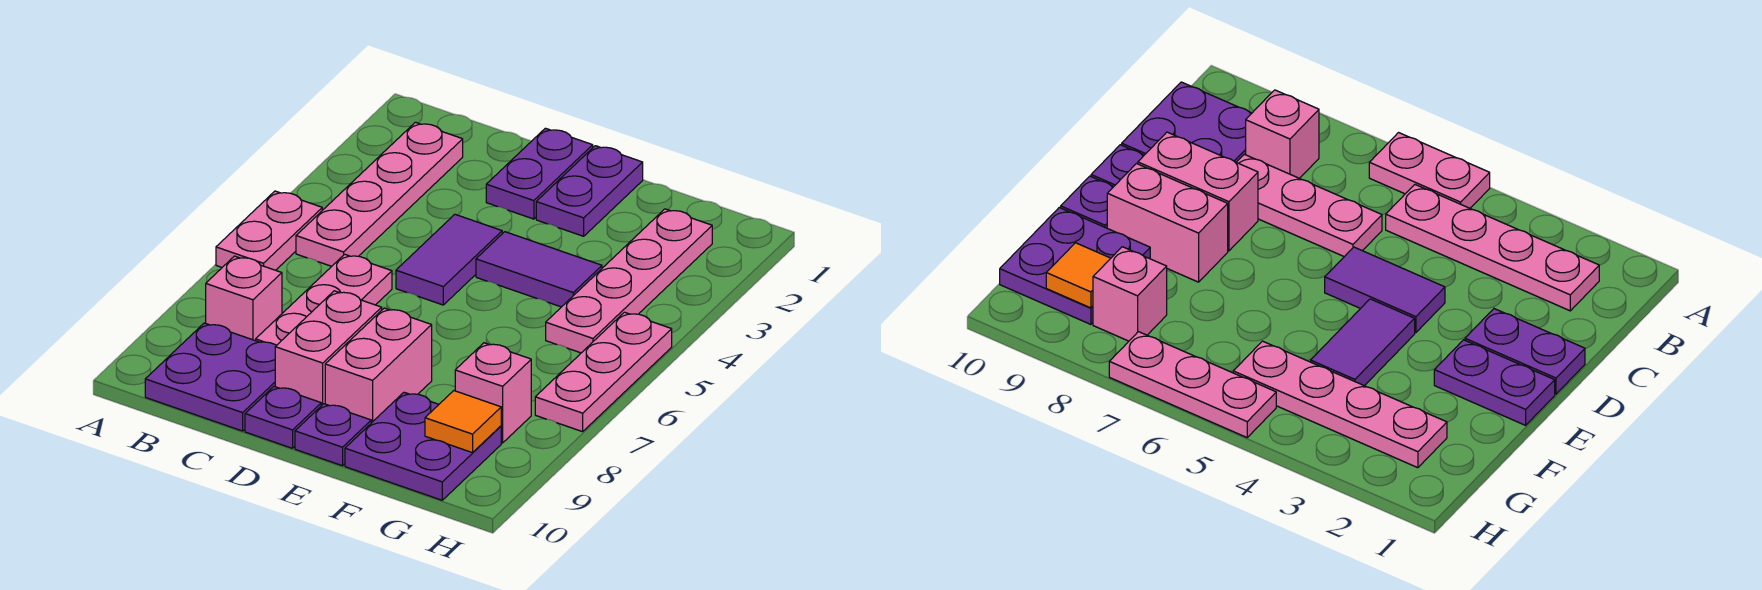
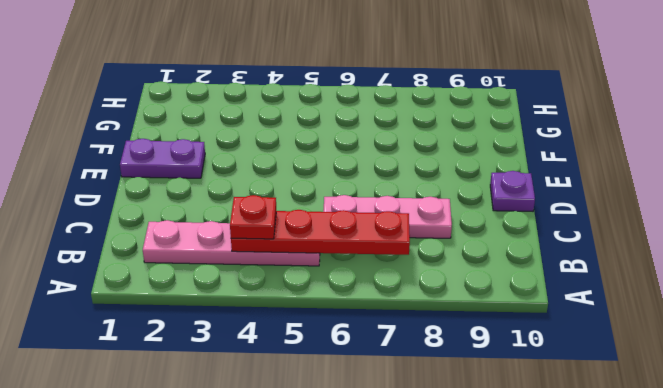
red 1x4 plate [231,210,410,255] -> none
red 1x1 plate [230,195,276,239] -> none
none -> pink 1x2 plate [216,191,322,270]
none -> pink 1x1 brick [206,256,282,341]
none -> purple 2x2 plate [145,323,276,431]

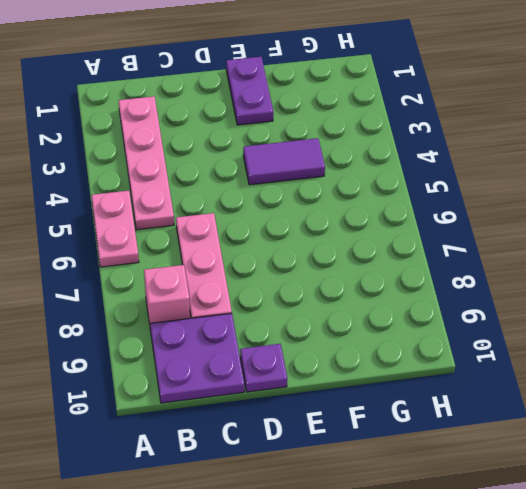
none -> purple 1x2 plate [486,128,593,219]
none -> purple 1x2 tile [396,214,502,305]
none -> pink 1x2 brick [275,291,382,406]

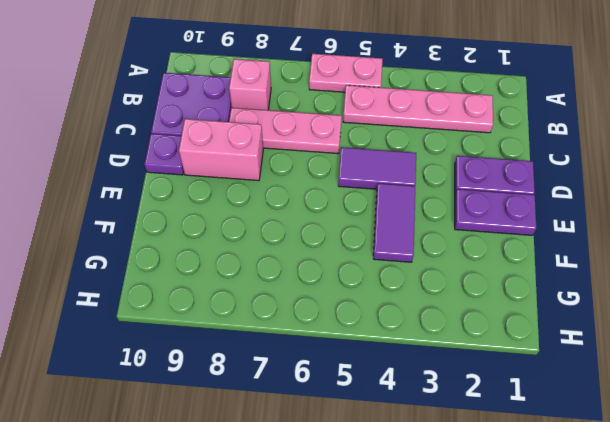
none -> pink 1x2 brick [325,308,432,423]
none -> purple 1x1 plate [295,404,371,466]
none -> purple 2x2 plate [345,392,501,500]

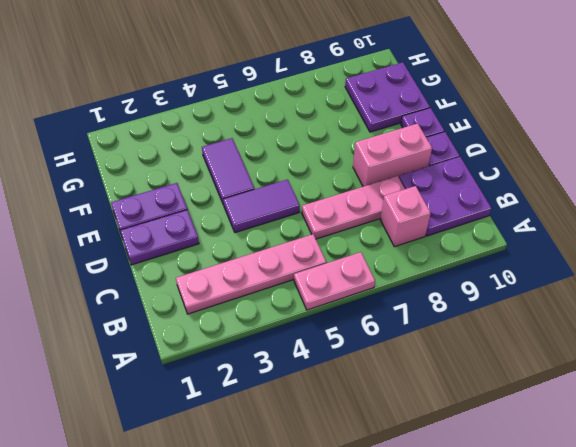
none -> pink 1x2 brick [325,308,432,423]
none -> pink 1x4 plate [546,209,712,353]
none -> pink 1x1 brick [455,343,531,443]

